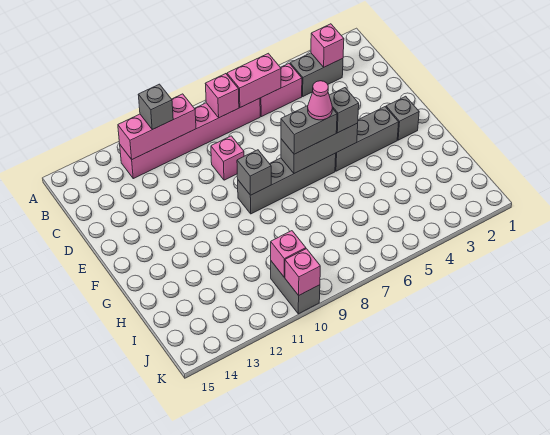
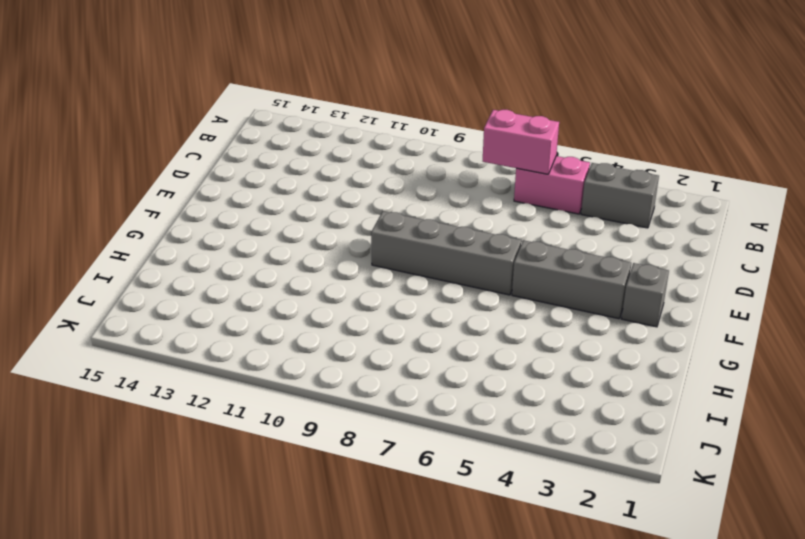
none -> pink 1x6 brick [120,98,260,179]
none -> pink 1x1 brick [211,136,244,180]
none -> grey 1x2 brick [271,261,320,314]

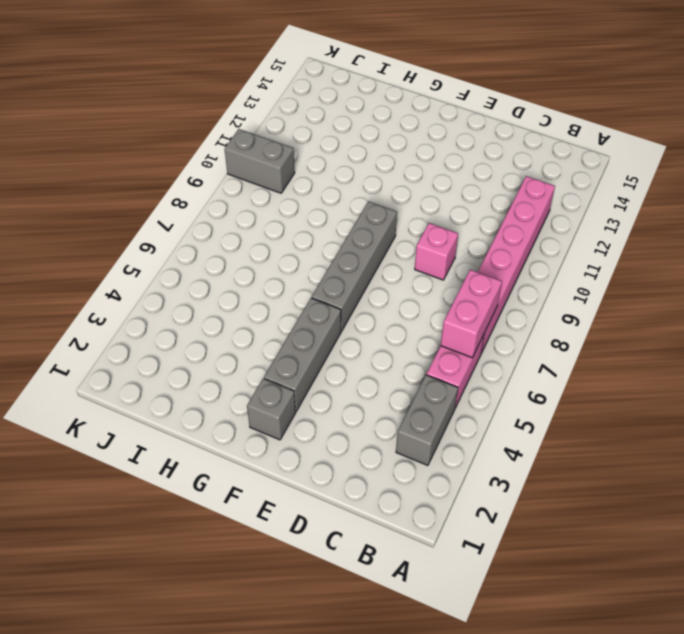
none -> pink 1x1 brick [311,24,344,67]
none -> pink 1x1 brick [205,74,239,118]
none -> pink 1x3 brick [118,94,196,159]

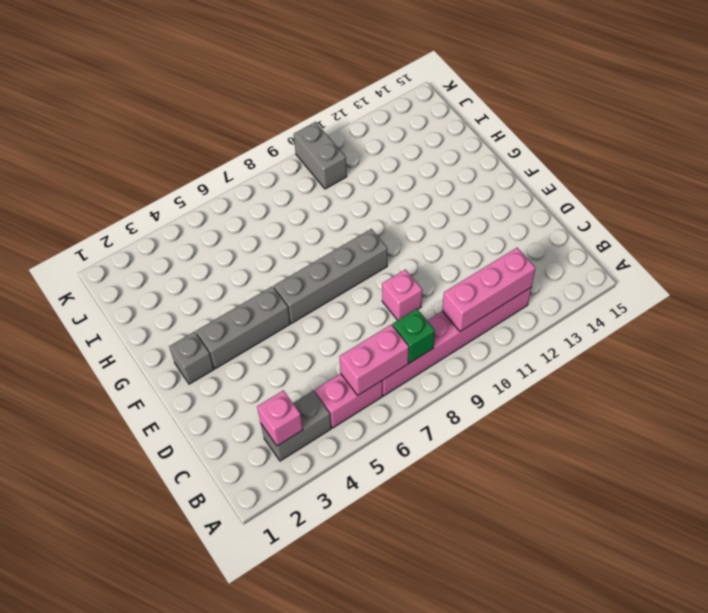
green 1x1 brick [392,309,435,363] -> pink 1x1 brick [205,74,239,118]
none -> grey 1x3 brick [281,123,358,173]
none -> grey 1x1 brick [237,150,271,195]
none -> pink 1x1 brick [271,231,306,277]

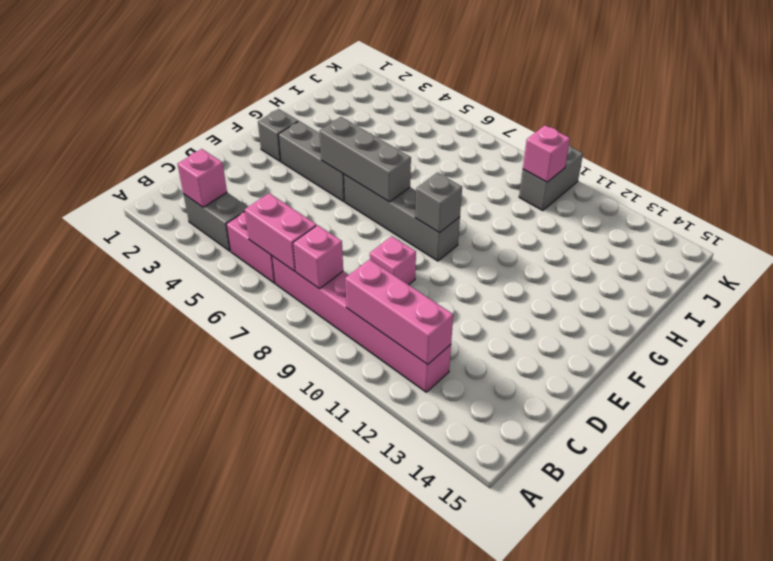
none -> pink 1x1 brick [285,249,320,295]
none -> grey 1x1 brick [138,84,173,130]
none -> grey 1x1 brick [329,88,359,133]

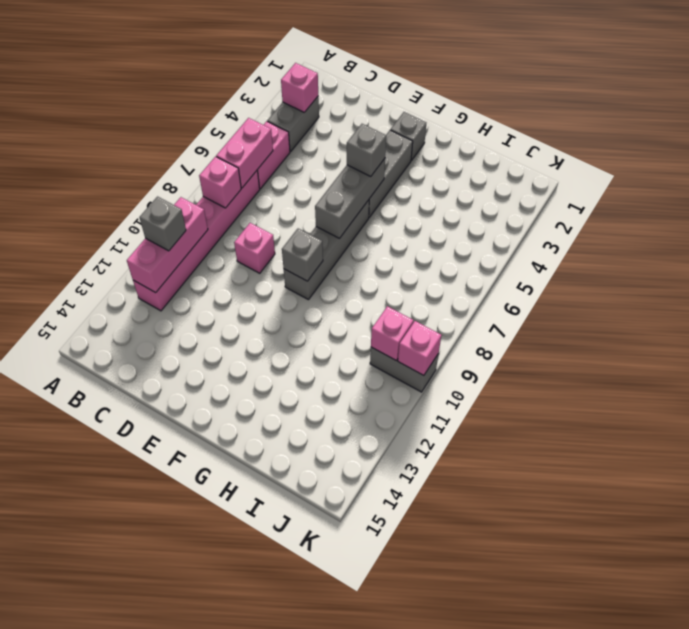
none -> grey 1x2 brick [281,106,337,154]
none -> pink 1x1 cone [308,81,332,120]

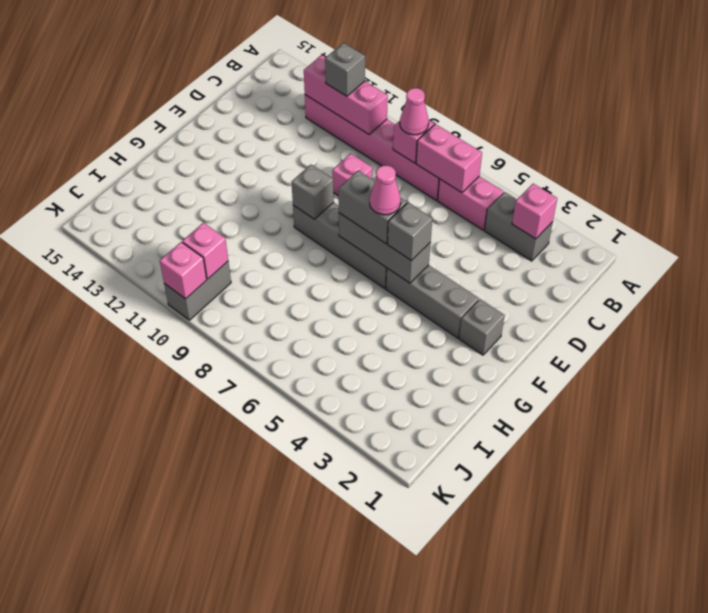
pink 1x1 cone [400,88,429,135] -> none

